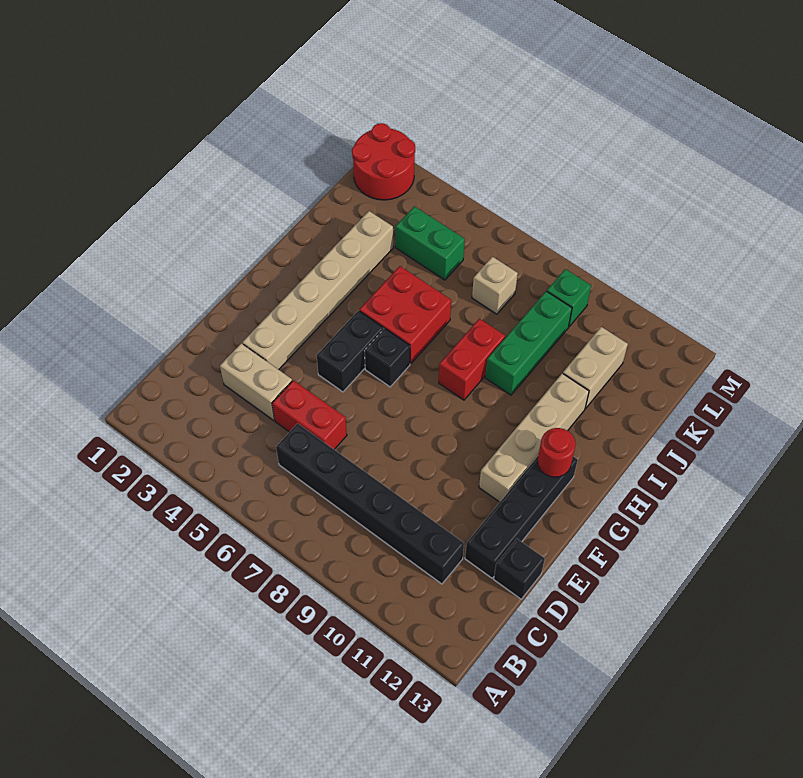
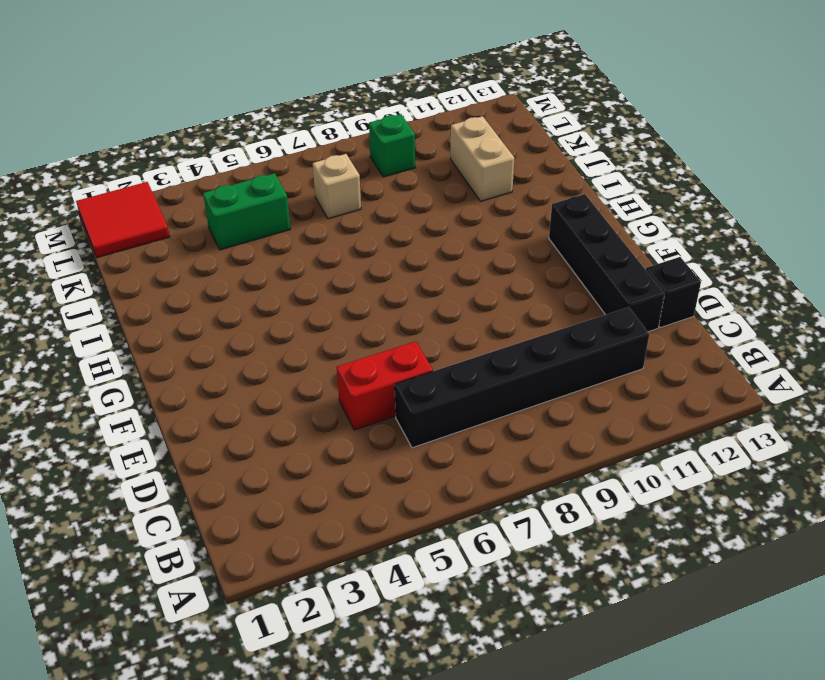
red 2x2 tile [76,182,170,258] -> red 2x2 round brick [352,123,415,200]
none -> tan 1x2 brick [220,343,292,420]
none -> tan 1x6 brick [242,211,393,370]
none -> black 1x2 brick [317,311,383,392]

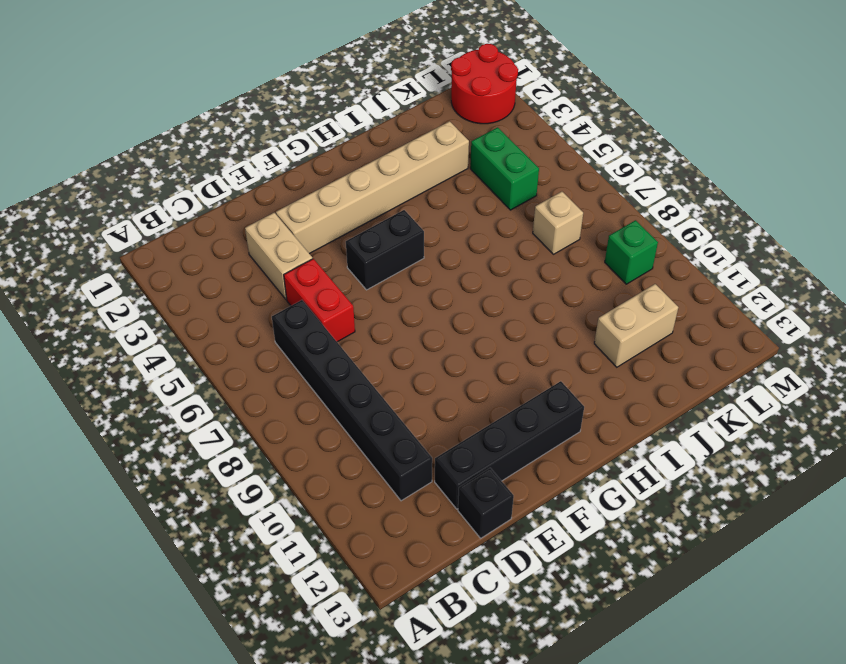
none -> tan 1x4 brick [479,373,589,502]
none -> black 1x1 brick [365,328,410,387]
none -> red 2x2 brick [359,266,451,364]

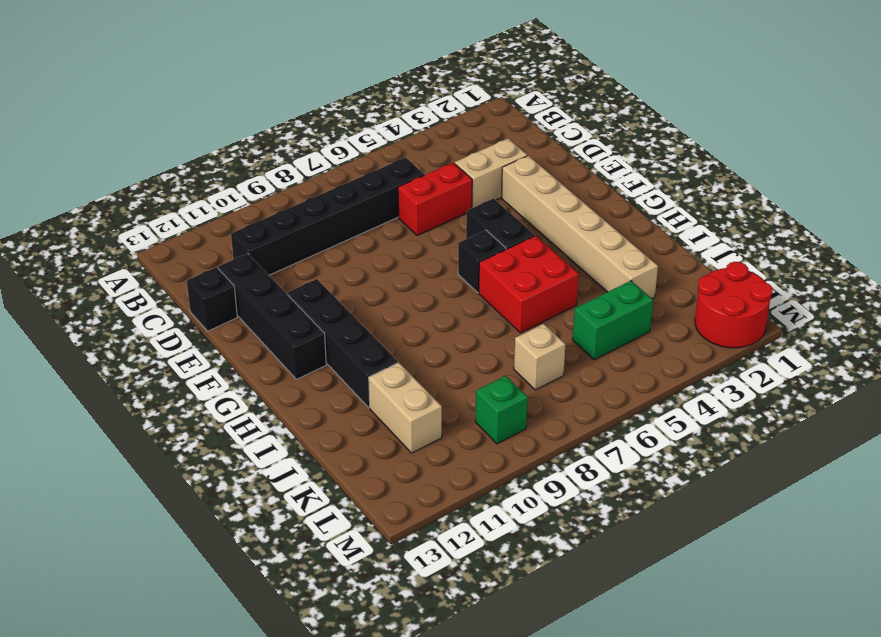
black 1x4 brick [287,279,398,408] -> tan 1x4 brick [479,373,589,502]
none -> red 1x2 brick [439,319,505,400]
none -> green 1x3 brick [485,291,572,395]
none -> red 1x1 round brick [537,428,576,477]

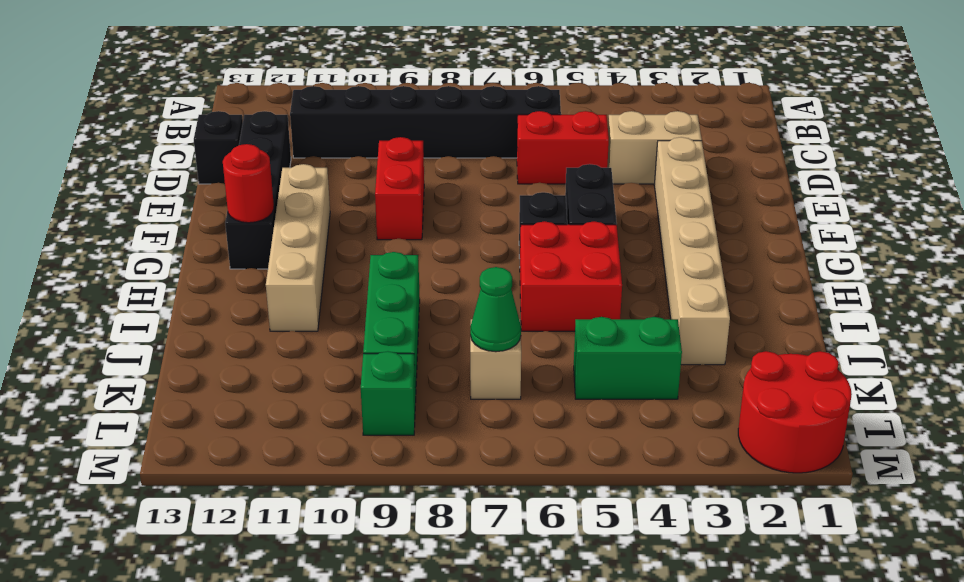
red 1x2 brick [375,137,424,240] -> red 1x2 brick moved to [439,319,505,400]
green 1x1 cone [470,267,521,352] -> none
none -> tan 1x2 brick [563,327,628,409]

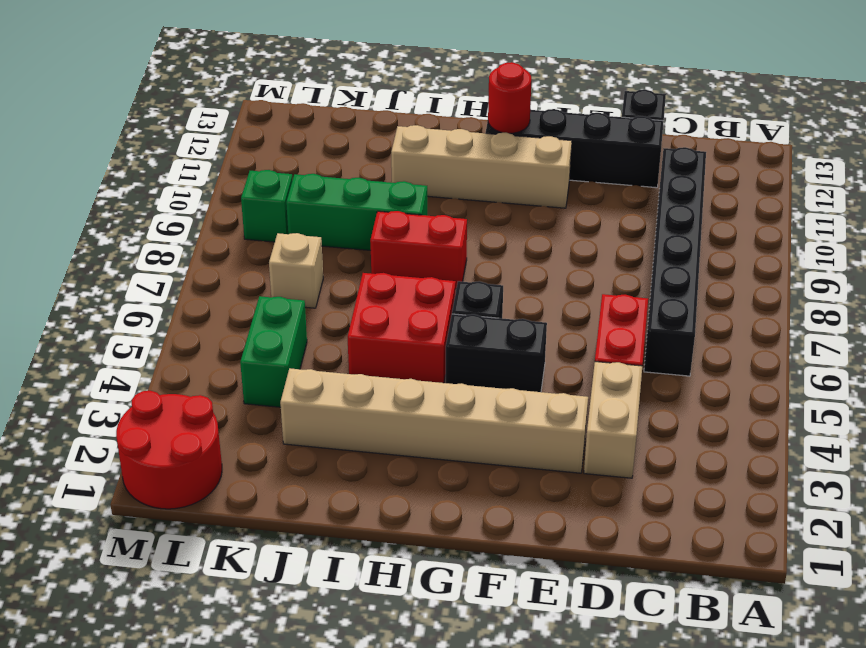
none -> tan 1x2 brick [563,327,628,409]

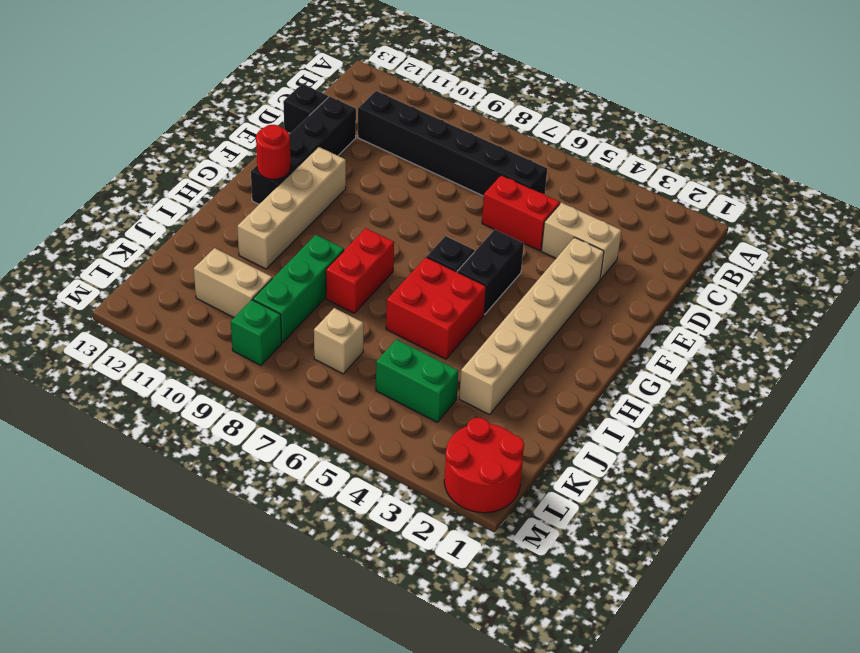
tan 1x2 brick [194,248,272,317] -> tan 1x2 brick turned to [563,327,628,409]

